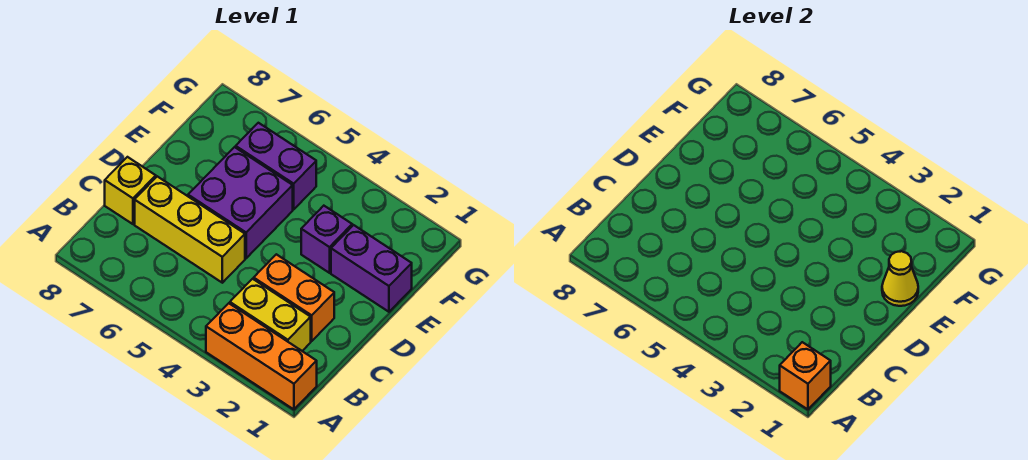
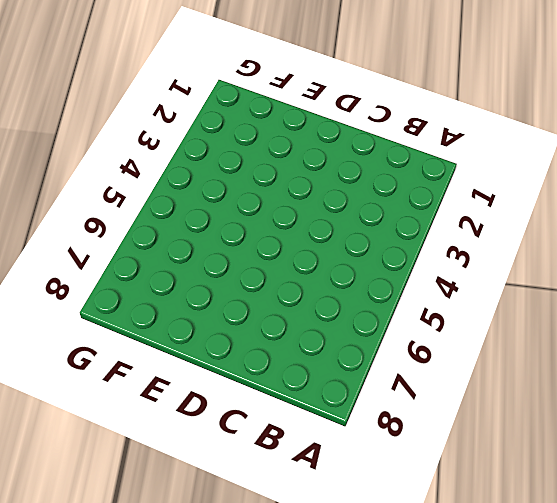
none -> orange 1x3 brick [206,303,317,409]
none -> yellow 1x2 brick [230,279,311,351]

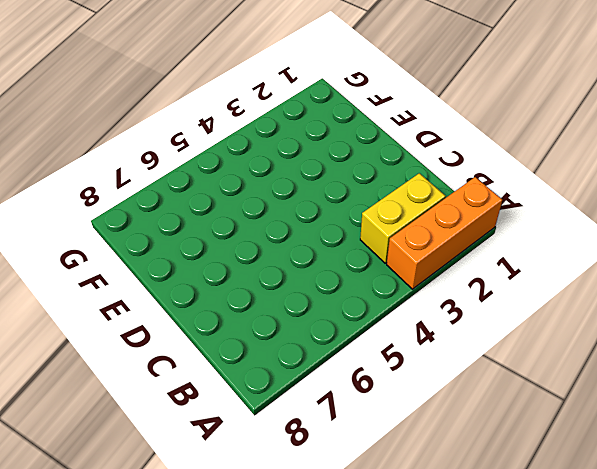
none -> orange 1x2 brick [254,254,334,341]
none -> yellow 1x3 brick [135,176,245,283]

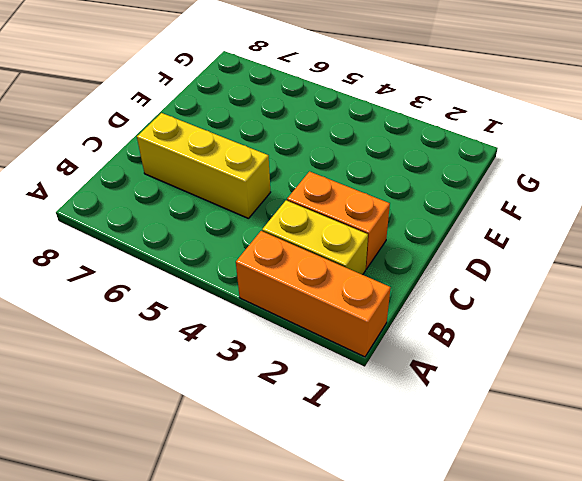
none -> yellow 1x1 brick [105,157,156,224]
none -> purple 2x2 brick [188,147,293,258]

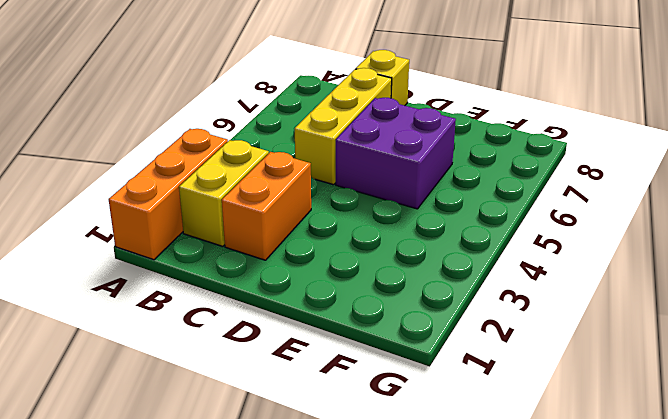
none -> purple 1x2 brick [331,225,412,312]
none -> purple 1x1 brick [301,206,352,273]

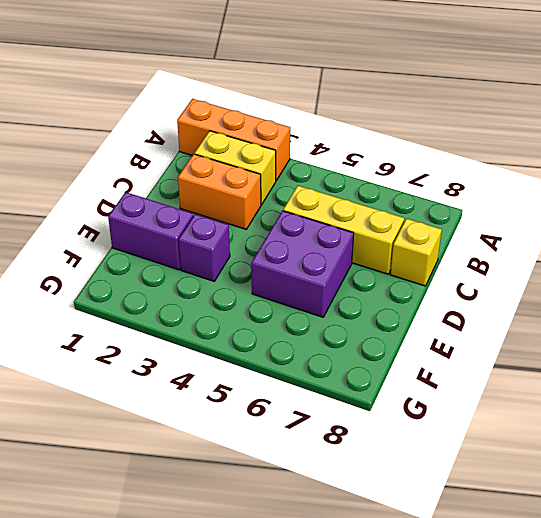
none -> purple 1x2 brick [236,123,316,209]
none -> orange 1x1 brick [780,342,831,409]

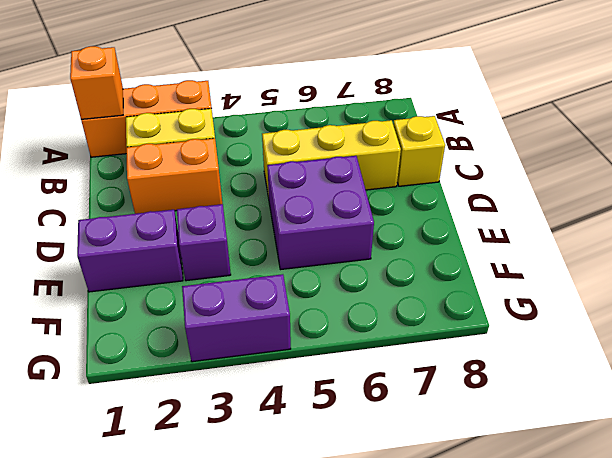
purple 1x2 brick [182,274,291,362] -> purple 1x2 brick moved to [236,123,316,209]
none -> yellow 1x1 cone [882,251,918,306]

